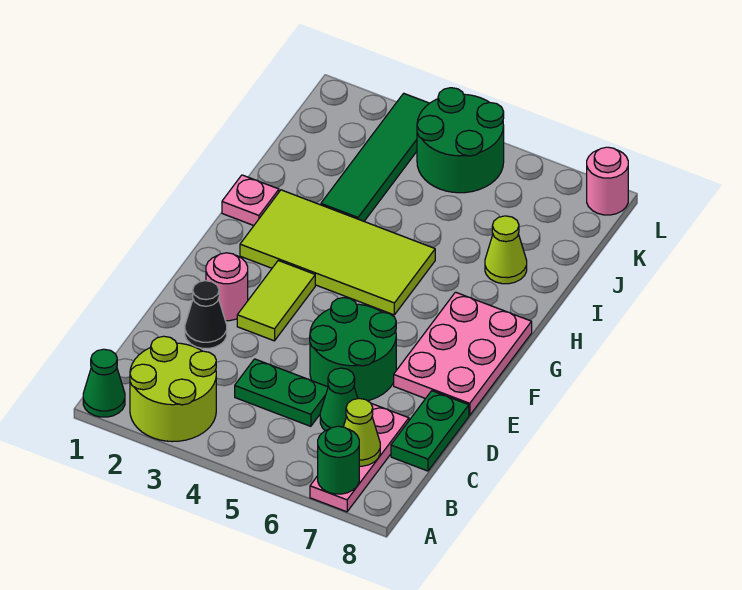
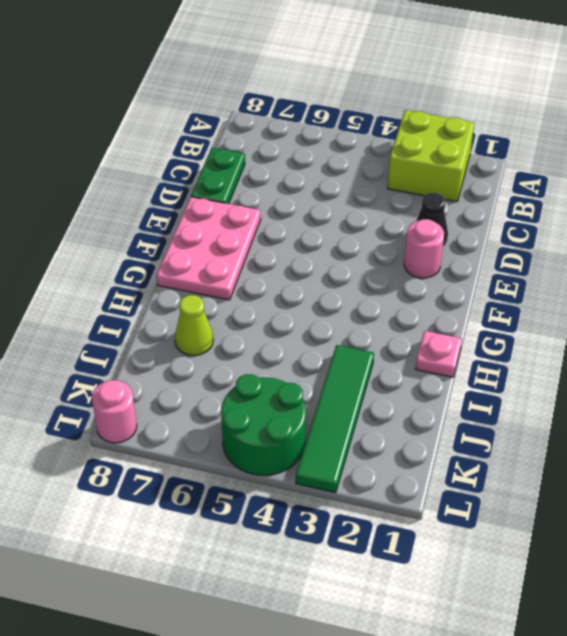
lime 2x2 brick [387,110,474,202] -> lime 2x2 round brick [130,336,216,442]
none -> green 1x1 cone [83,349,125,417]
none -> pink 1x3 plate [310,404,409,512]
none -> green 1x2 plate [235,359,328,426]

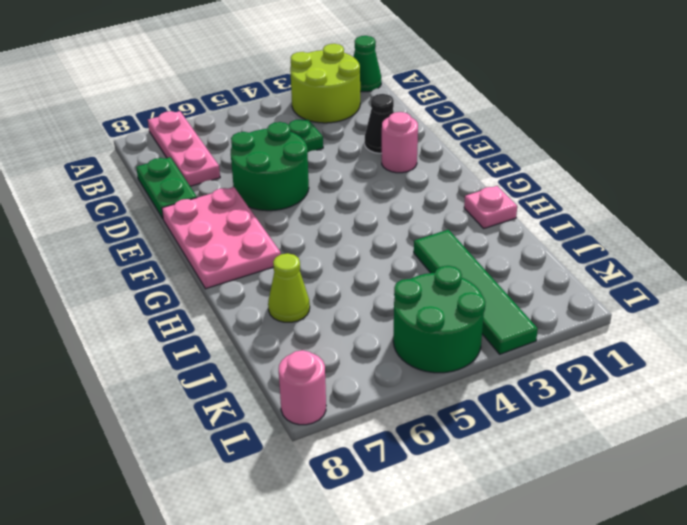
none -> green 1x1 cone [320,368,358,431]
none -> lime 1x2 tile [237,261,315,341]
none -> lime 2x4 tile [240,190,435,315]

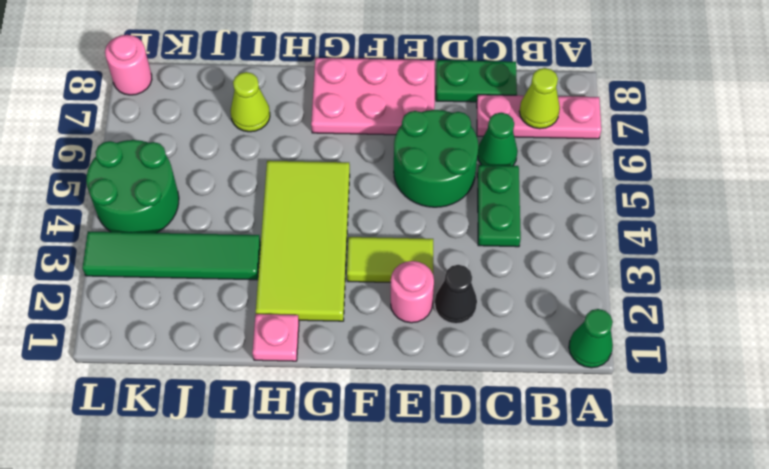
none -> lime 2x2 round brick [130,336,216,442]
none -> green 1x1 round brick [318,426,359,494]

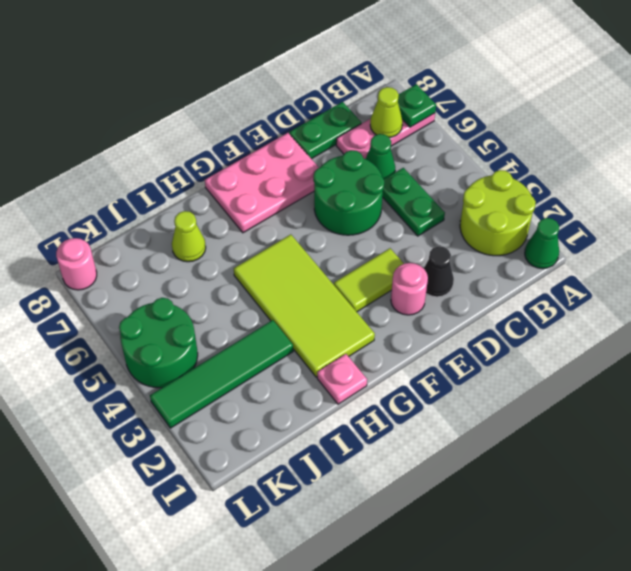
green 1x1 plate [398,84,436,127] -> green 1x1 round brick [318,426,359,494]

